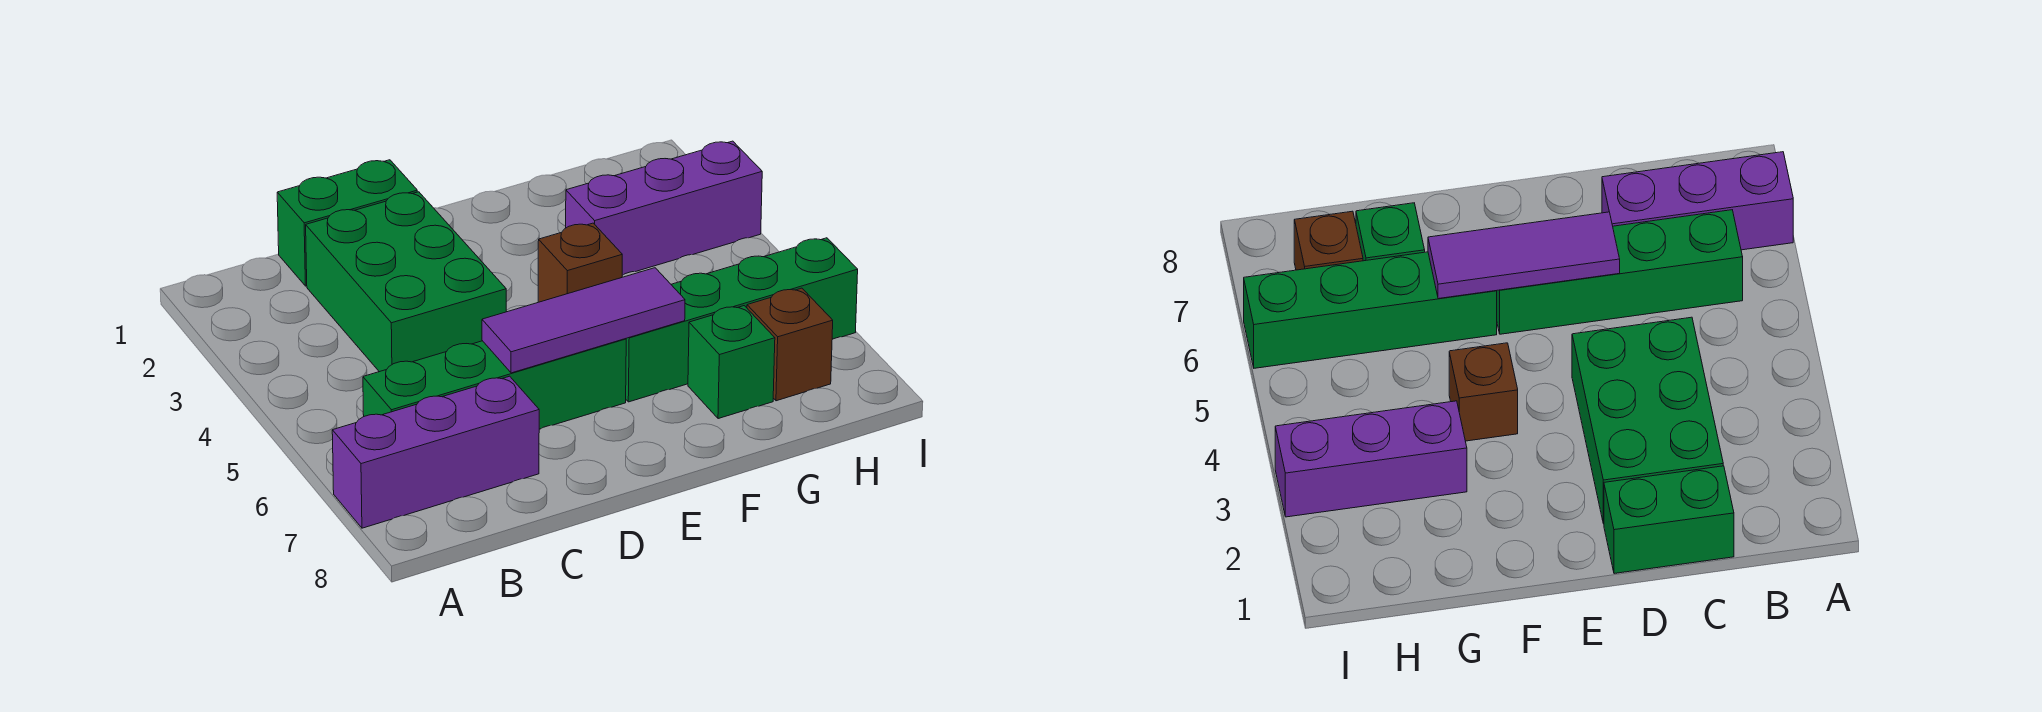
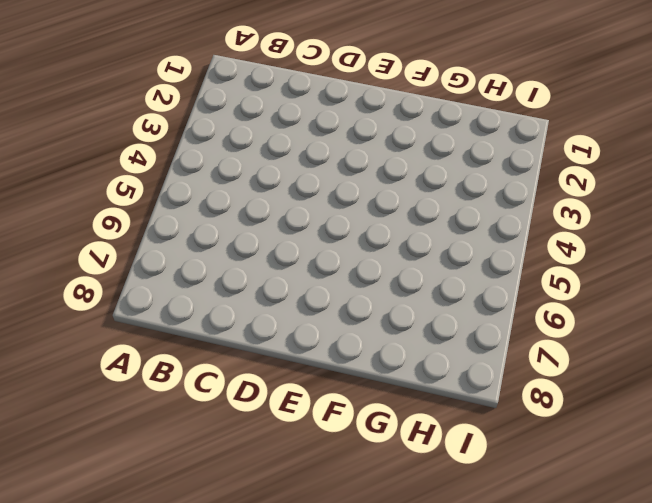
none -> purple 1x3 brick [332,376,539,528]
none -> green 1x4 brick [363,339,626,429]

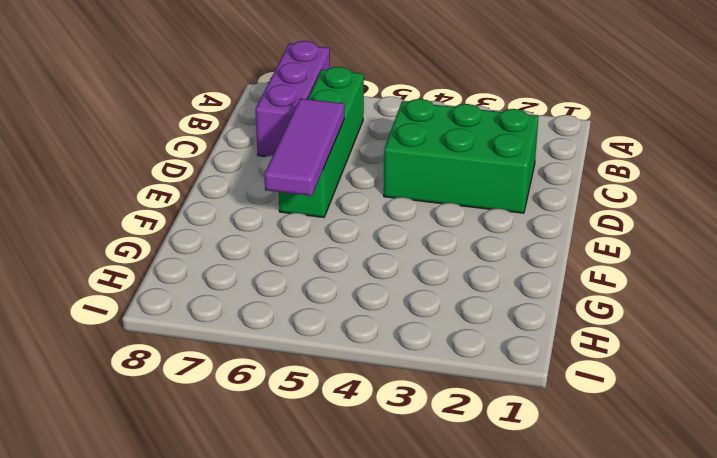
none -> green 1x2 brick [277,160,417,286]
none -> brown 1x1 brick [538,223,622,302]

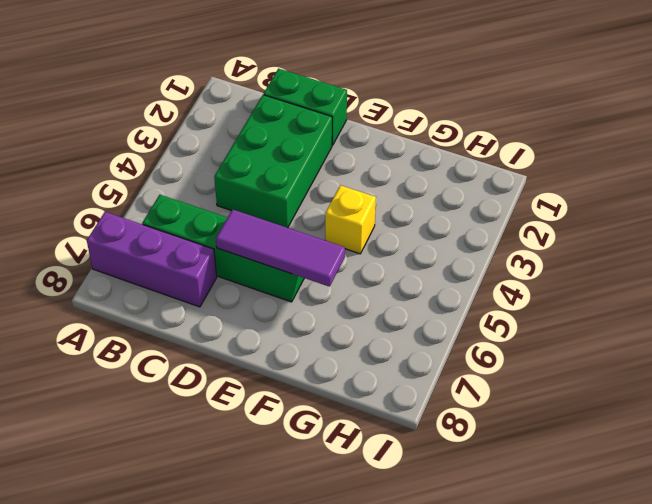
yellow 1x1 brick [325,185,376,254] -> brown 1x1 brick [538,223,622,302]
none -> green 1x4 brick [626,238,858,402]
none -> purple 1x3 brick [566,141,762,275]

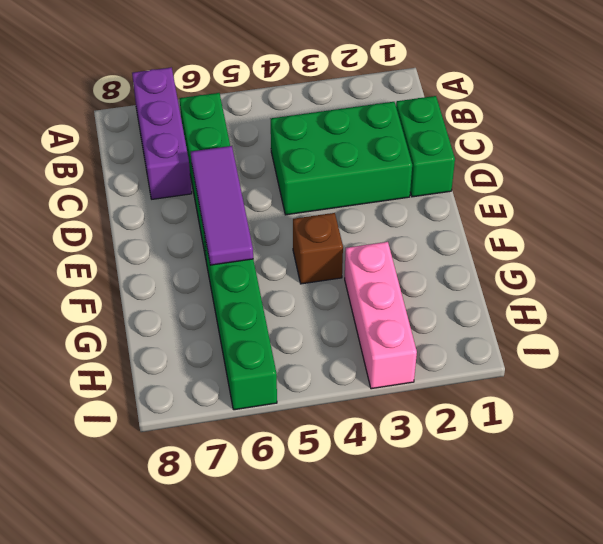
pink 1x3 brick [345,242,417,389] -> purple 1x3 brick [566,141,762,275]
none -> green 1x1 brick [688,306,775,419]
none -> brown 1x1 brick [747,288,833,401]

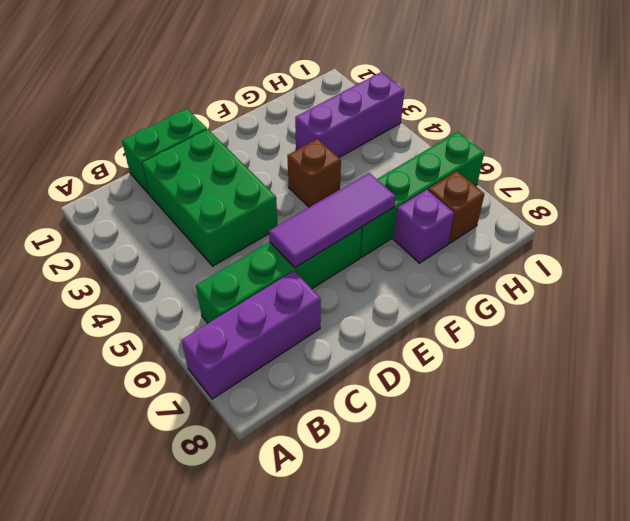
purple 1x1 brick [393,190,454,263] -> green 1x1 brick [688,306,775,419]

